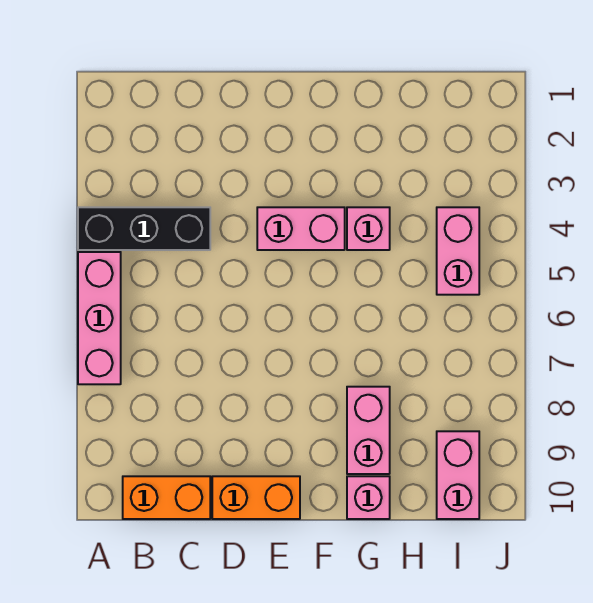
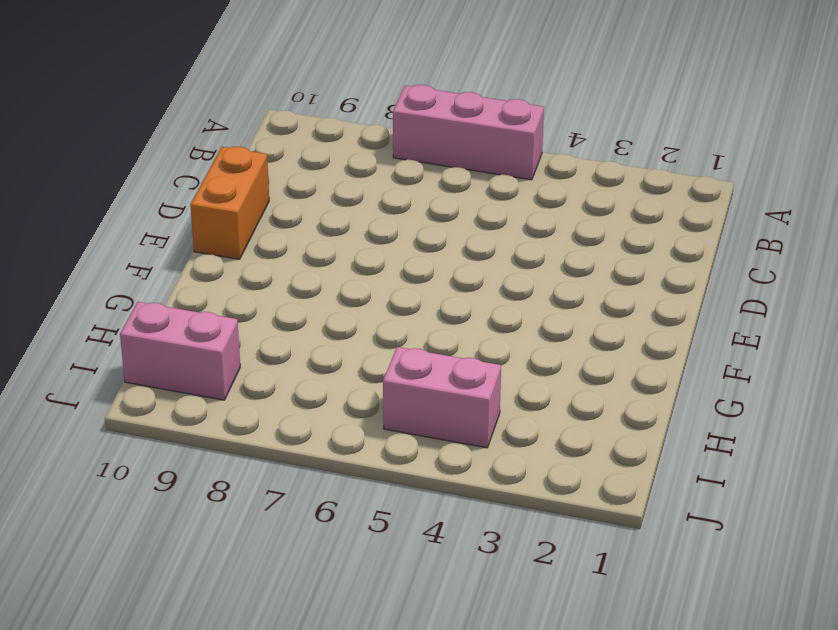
none -> black 1x3 brick [78,207,210,250]
none -> orange 1x2 brick [123,476,210,519]

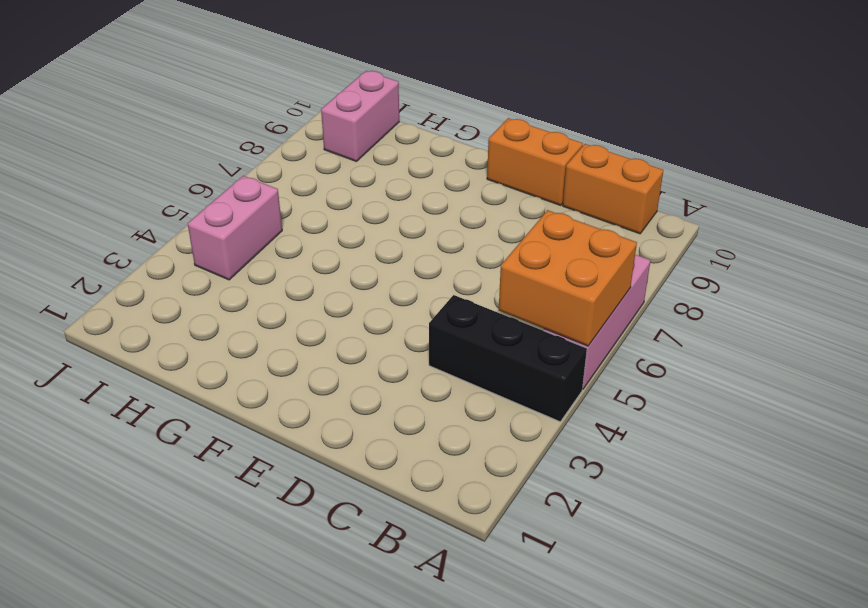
orange 2x2 brick [499,210,637,346] -> none
none -> pink 1x2 brick [257,207,345,250]
none -> pink 1x1 brick [347,207,390,250]

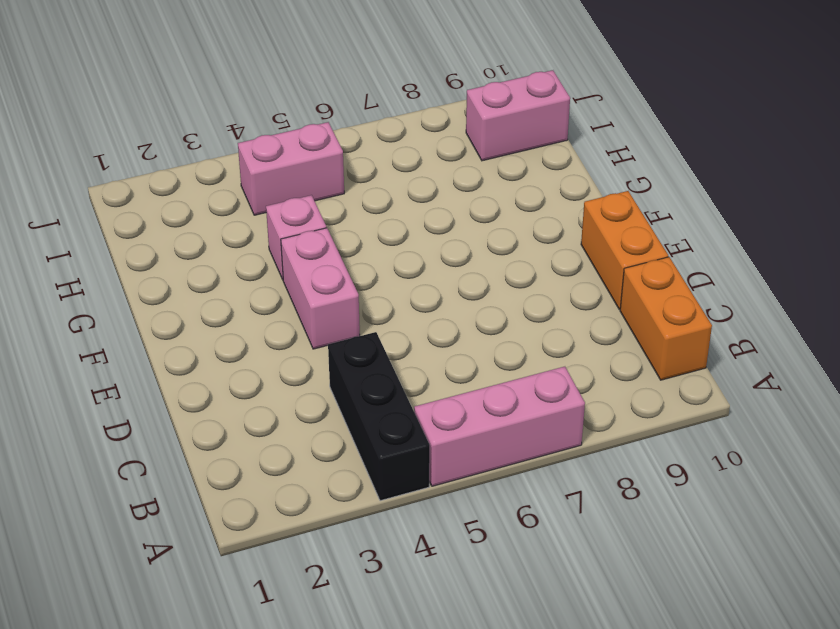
none -> pink 1x2 brick [347,387,390,474]
none -> pink 1x1 brick [347,476,390,519]

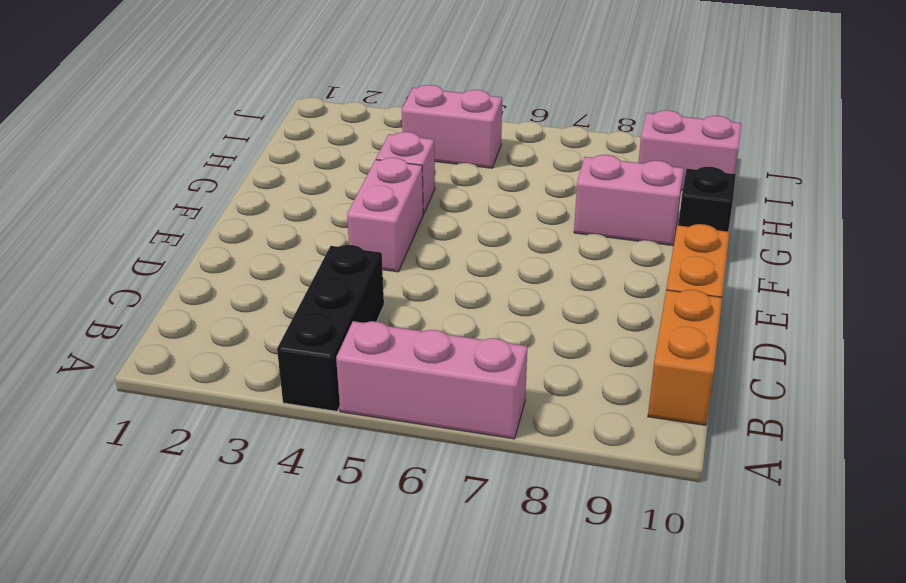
black 1x1 brick [678,167,736,232] -> pink 1x1 brick [347,476,390,519]

